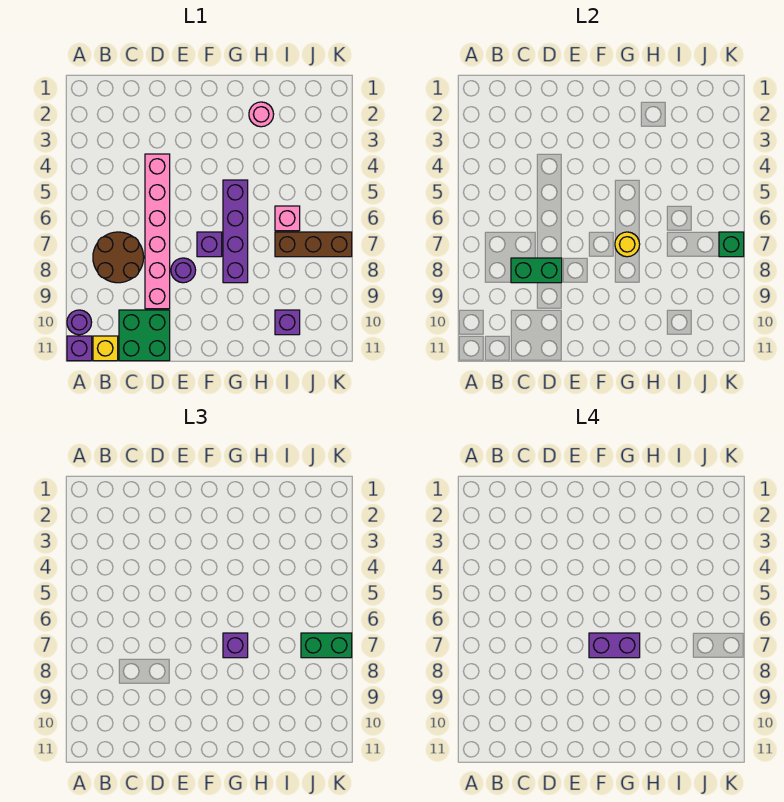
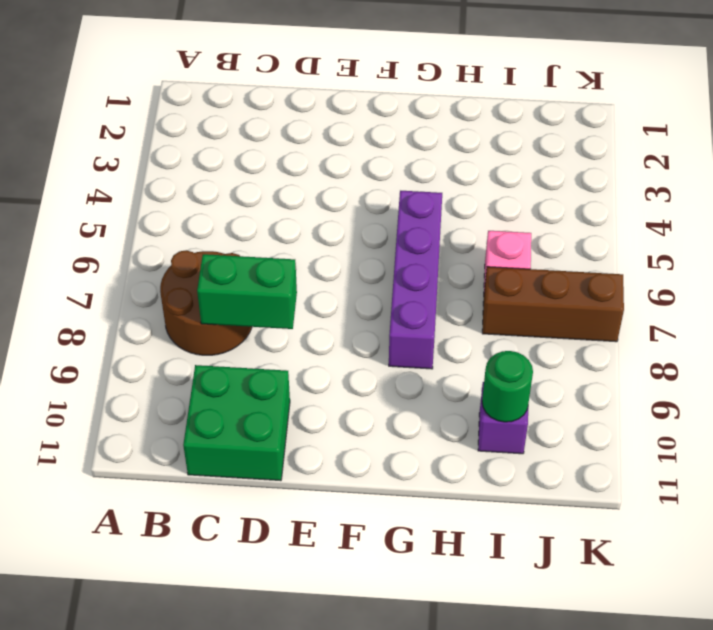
green 1x1 round brick [482,351,533,422] -> none
none -> purple 1x1 round brick [67,310,92,335]
none -> purple 1x1 brick [67,336,92,361]
none -> yellow 1x1 brick [93,336,118,361]

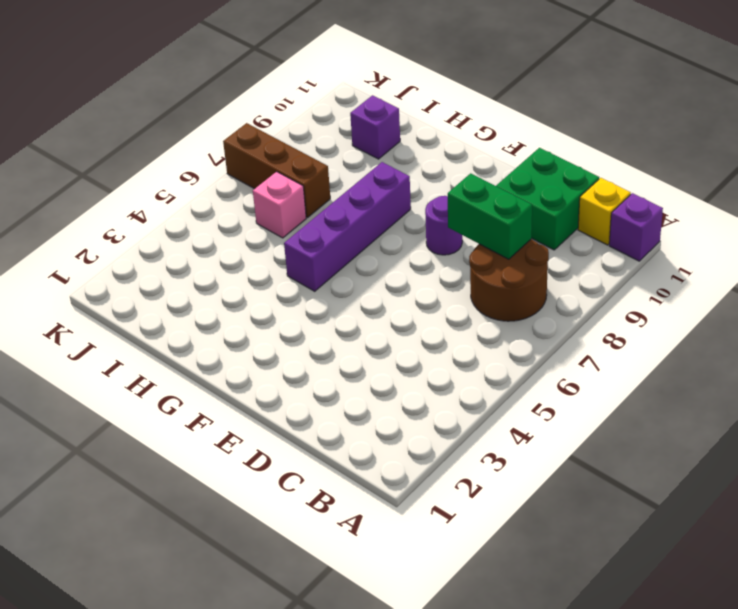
none -> purple 1x1 round brick [67,310,92,335]
none -> pink 1x6 brick [145,154,170,309]
none -> purple 1x1 brick [197,232,222,257]

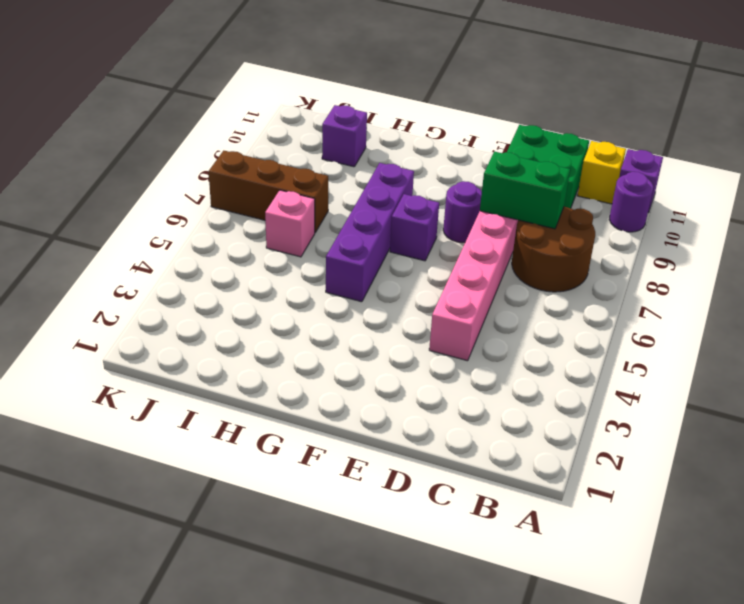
none -> pink 1x1 round brick [249,102,274,127]
none -> yellow 1x1 round brick [615,232,640,257]
none -> green 1x1 brick [719,232,744,257]

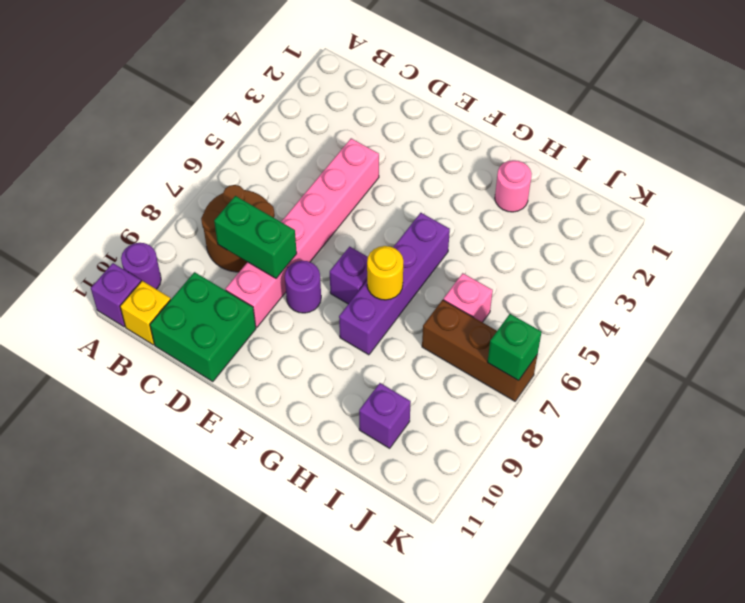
none -> purple 1x1 brick [223,633,248,658]
none -> green 1x2 brick [301,633,352,658]
none -> purple 1x2 brick [589,633,640,658]

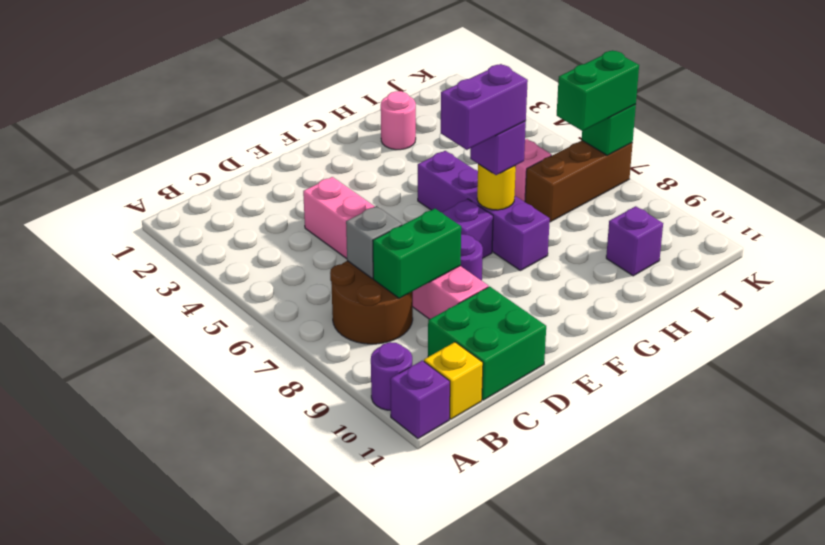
grey 1x1 brick [346,206,402,279] -> none

